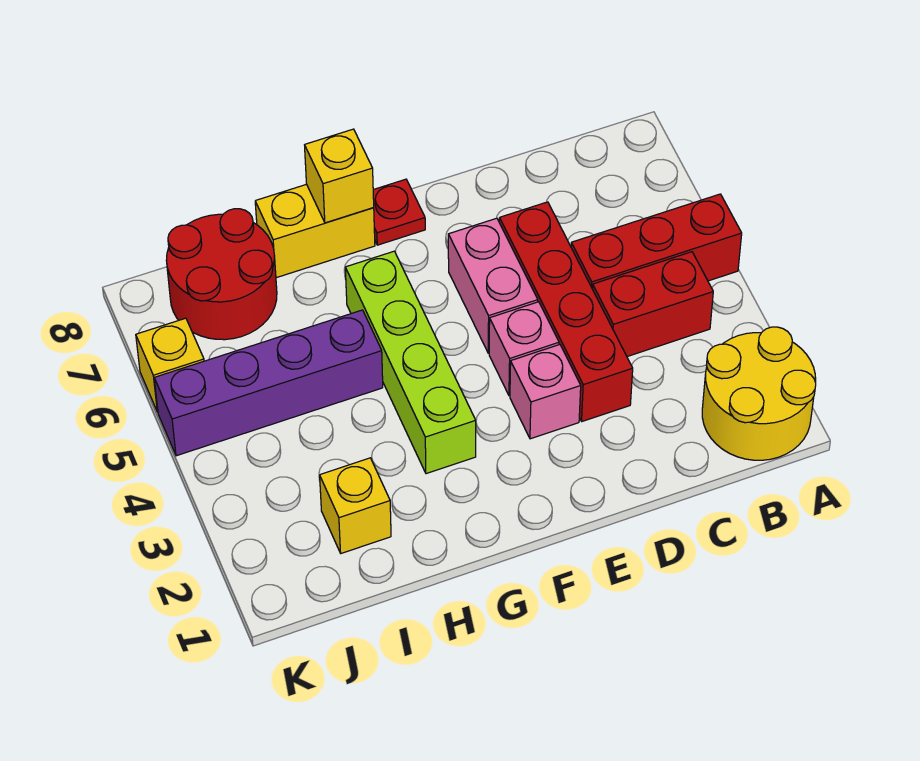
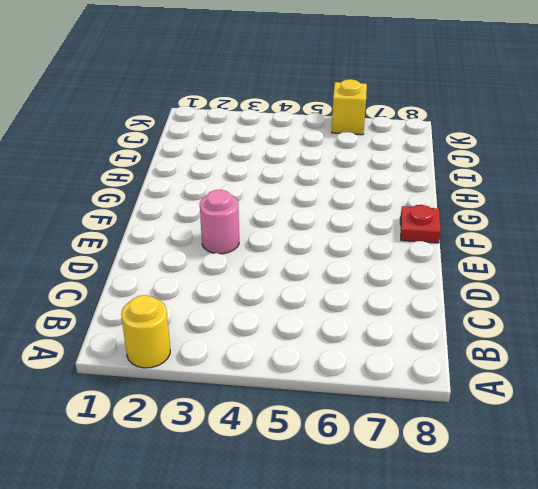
yellow 1x1 round brick [121,295,170,368] -> yellow 2x2 round brick [702,327,816,460]
pink 1x1 round brick [200,190,239,254] -> pink 1x1 brick [510,345,581,439]
none -> red 1x3 brick [571,194,742,288]
none -> red 1x2 brick [592,252,713,357]
none -> red 1x4 brick [499,202,633,421]

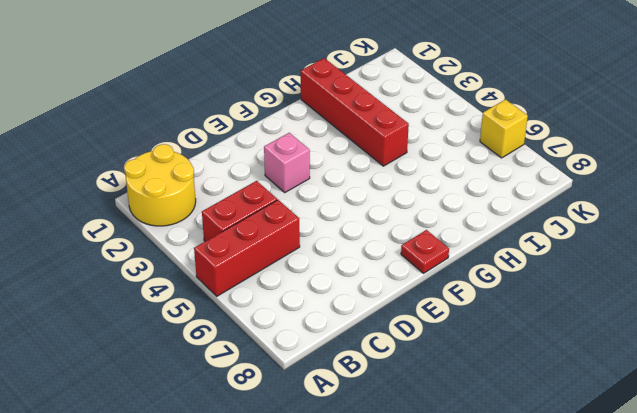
red 1x4 brick [301,58,409,166] -> red 1x4 brick moved to [499,202,633,421]
none -> pink 1x1 brick [489,302,559,396]
none -> pink 1x2 brick [448,218,538,353]
none -> lime 1x4 brick [345,251,476,474]

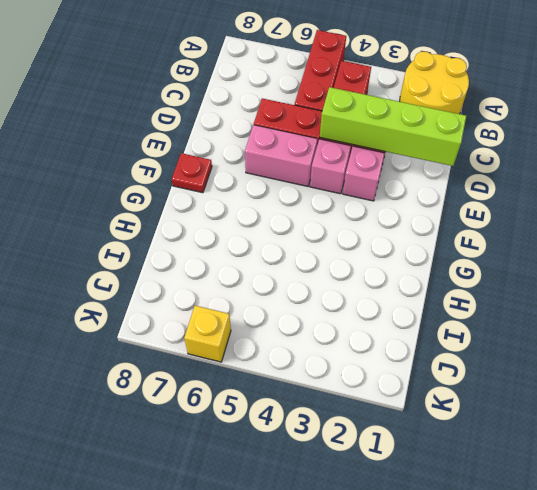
lime 1x4 brick [320,87,466,166] -> lime 1x4 brick moved to [345,251,476,474]
none -> yellow 1x2 brick [255,184,375,278]
none -> purple 1x4 brick [154,310,383,456]
none -> yellow 1x1 brick [320,458,391,553]

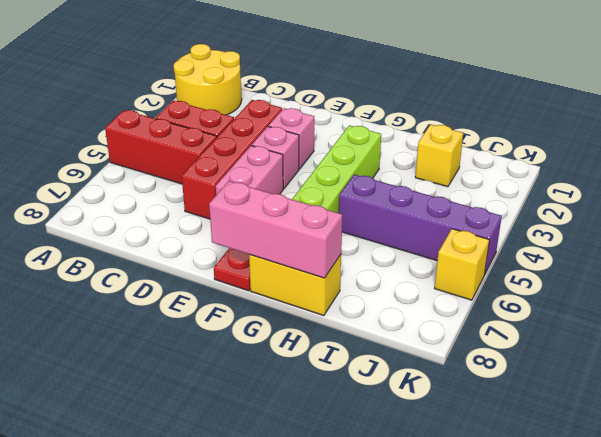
pink 1x3 brick [209,181,342,278] -> yellow 1x1 brick [305,129,374,223]
none -> red 2x2 round brick [166,209,277,340]

